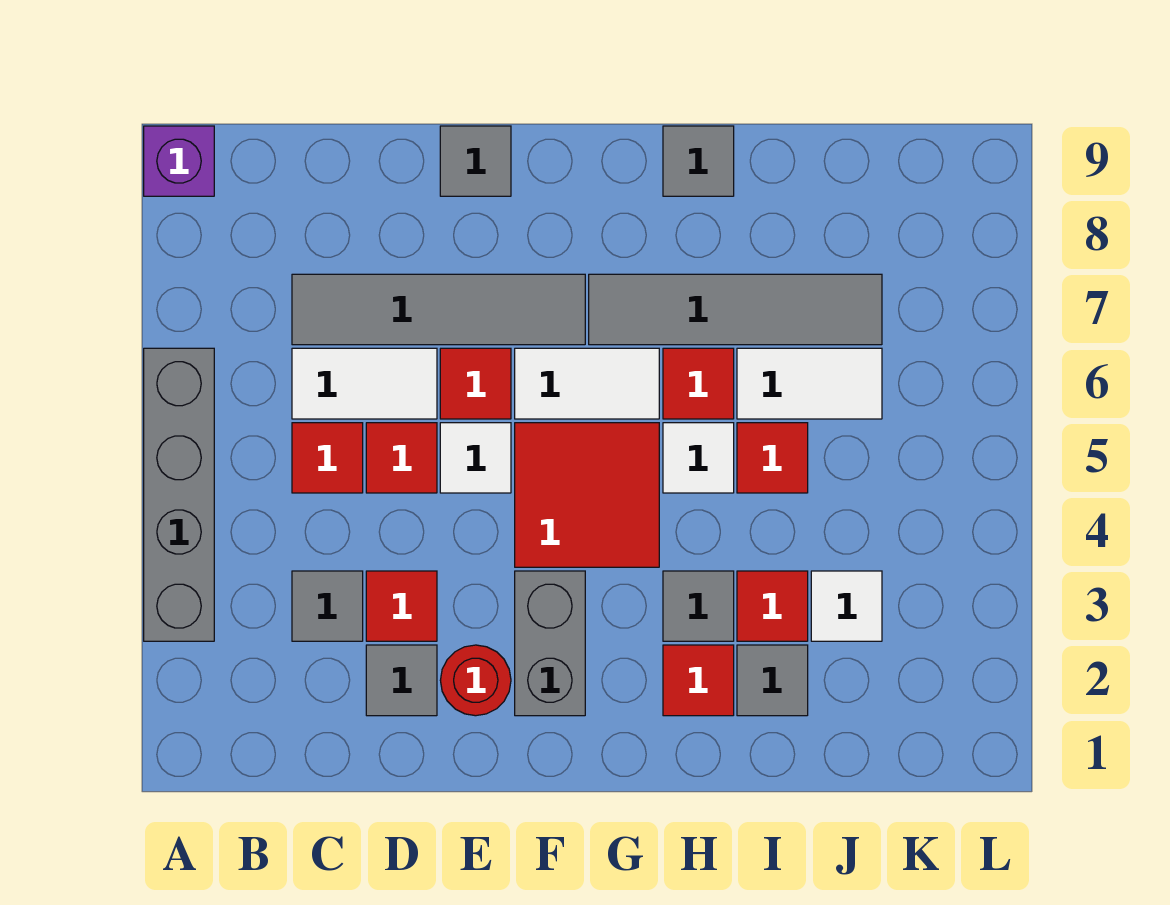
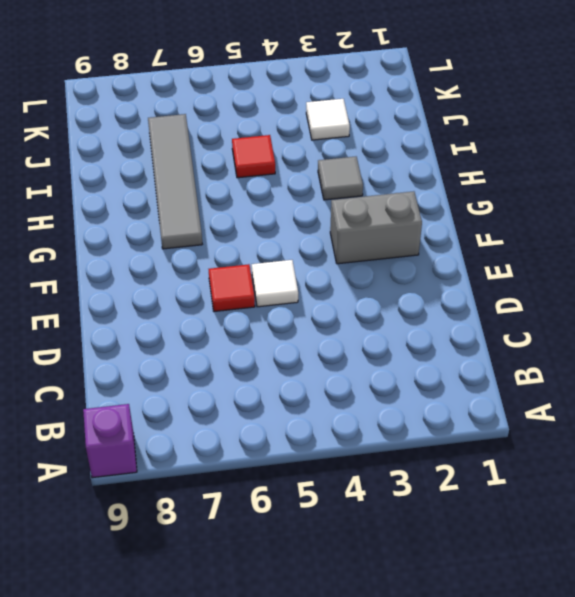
none -> grey 1x4 brick [144,348,214,641]
none -> grey 1x1 tile [292,571,363,641]
none -> red 1x1 tile [292,423,363,493]

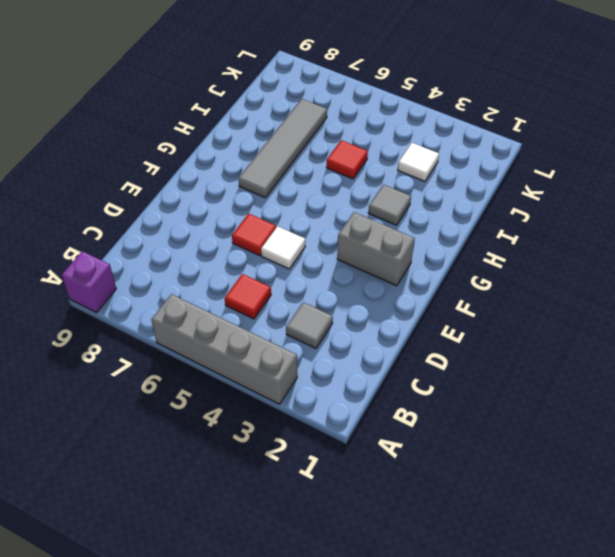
none -> white 1x2 tile [292,348,437,419]
none -> grey 1x4 tile [292,274,585,345]
none -> grey 1x1 tile [366,645,437,716]

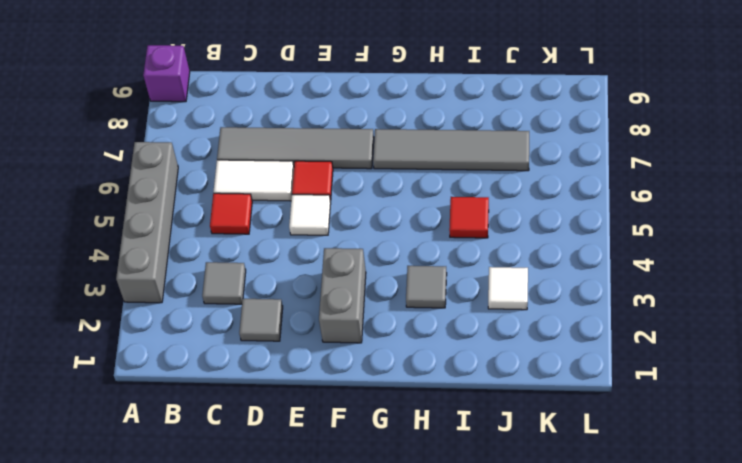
none -> red 1x1 tile [366,571,437,641]
none -> red 1x1 tile [366,423,437,493]
none -> red 1x1 round brick [440,645,511,716]

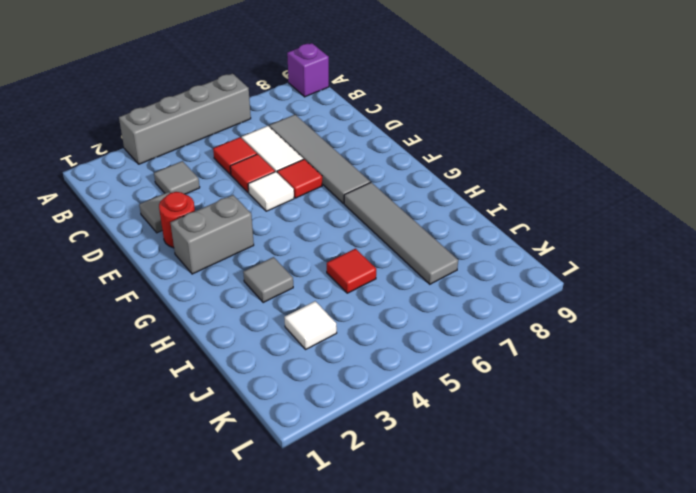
none -> red 1x1 tile [366,571,437,641]
none -> grey 1x1 tile [440,126,511,196]
none -> red 2x2 tile [515,423,659,567]

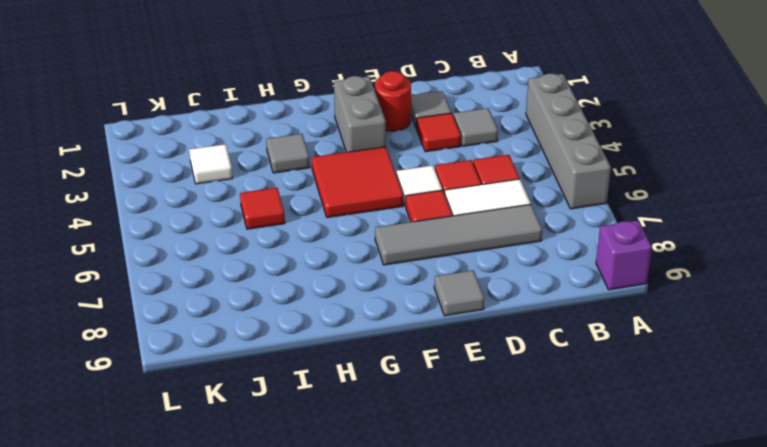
none -> white 1x2 tile [515,348,659,419]
none -> grey 1x4 tile [589,274,882,345]
none -> red 1x1 tile [663,645,734,716]

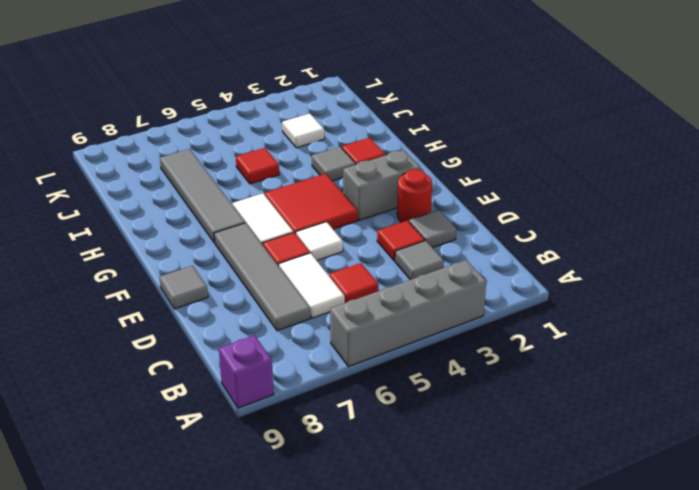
none -> red 1x1 tile [366,423,437,493]
none -> white 1x1 tile [663,423,734,493]
none -> red 1x1 tile [663,348,734,419]

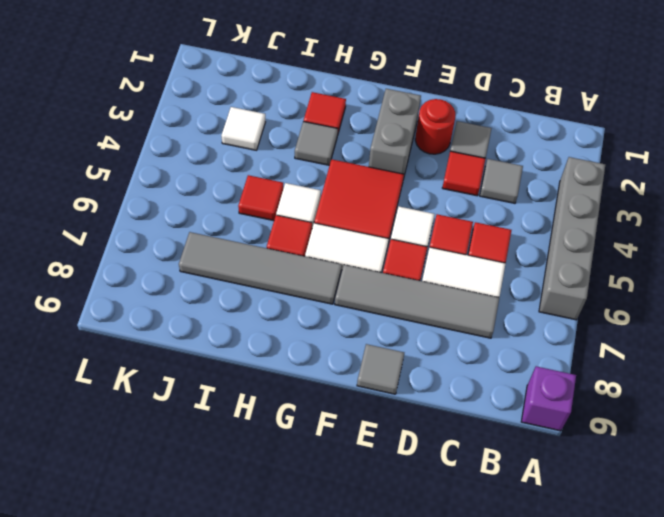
none -> grey 1x1 tile [663,126,734,196]
none -> grey 1x1 tile [737,645,808,716]
none -> red 1x1 tile [737,571,808,641]

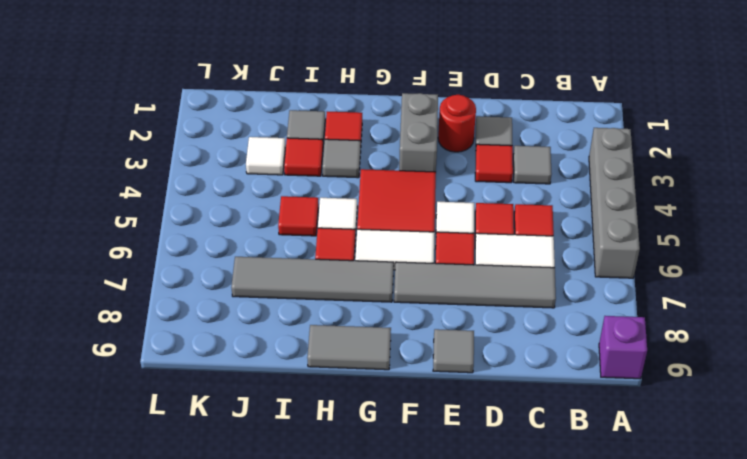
grey 1x2 tile [307,325,391,370] -> grey 1x1 tile [663,126,734,196]
none -> white 1x2 tile [737,348,882,419]

